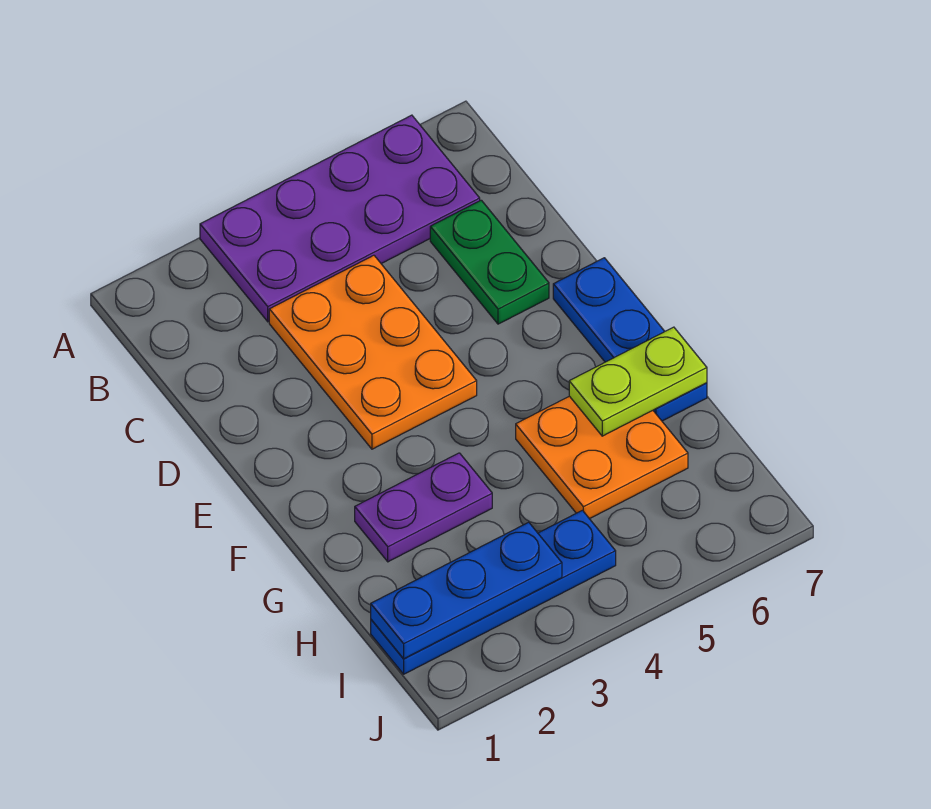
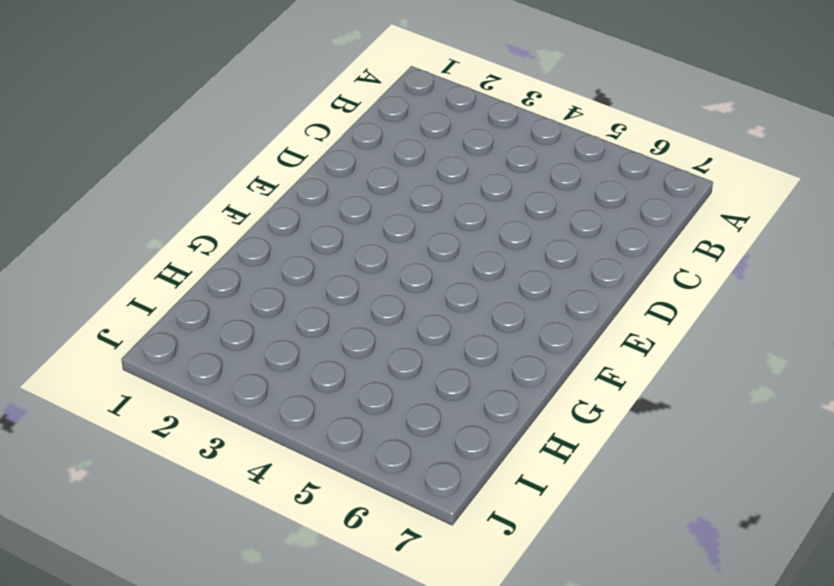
none -> purple 2x4 plate [200,115,480,322]
none -> orange 2x3 plate [269,255,477,449]

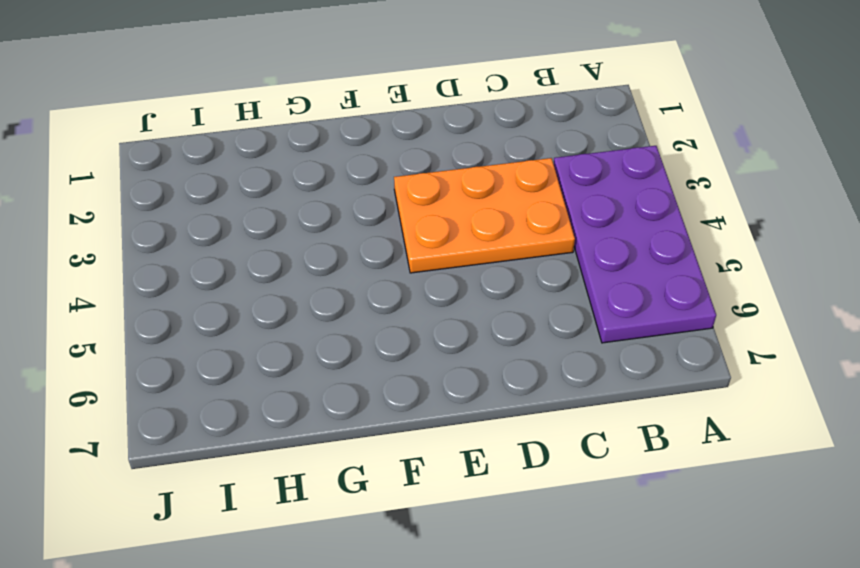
none -> green 1x2 plate [430,200,549,324]
none -> blue 1x3 plate [553,258,707,421]

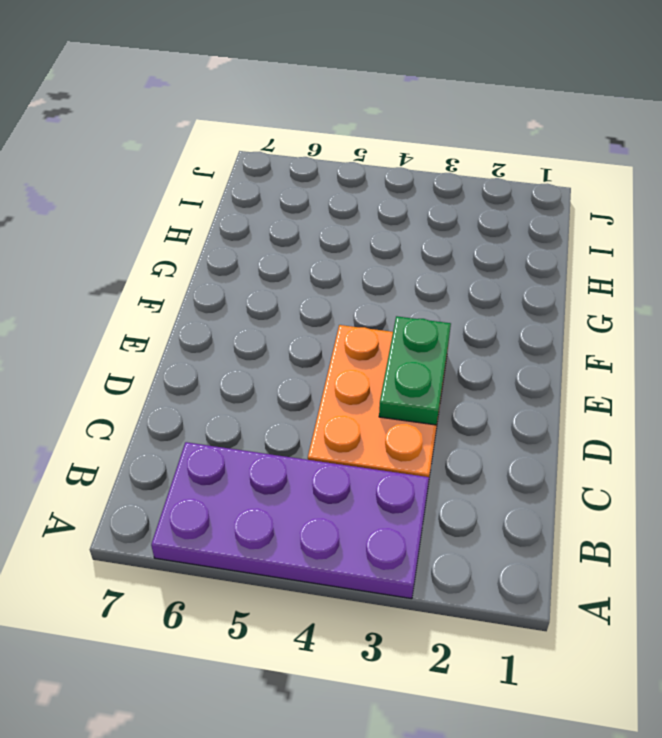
green 1x2 plate [379,316,451,425] -> green 1x2 plate moved to [430,200,549,324]
none -> blue 1x3 plate [553,258,707,421]
none -> purple 1x2 plate [355,453,492,562]

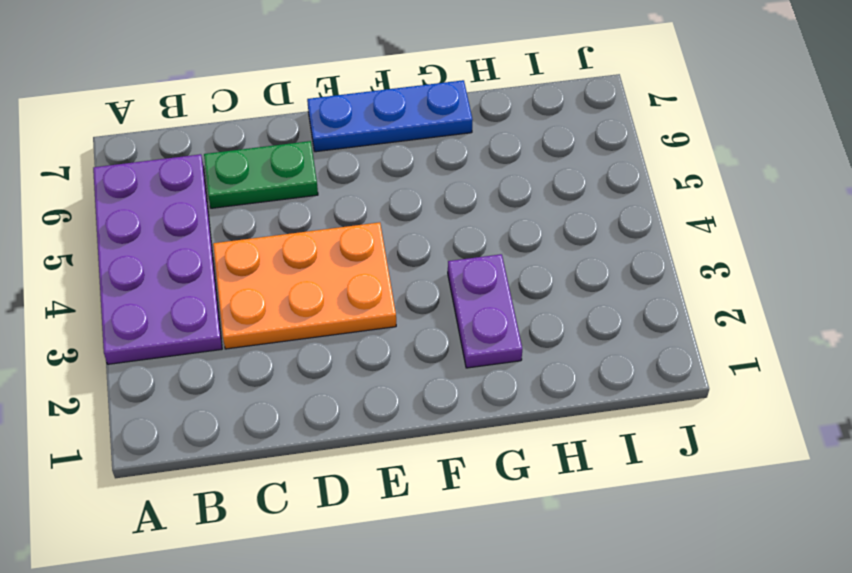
none -> orange 2x2 plate [516,396,688,519]
none -> blue 1x4 plate [371,510,616,674]

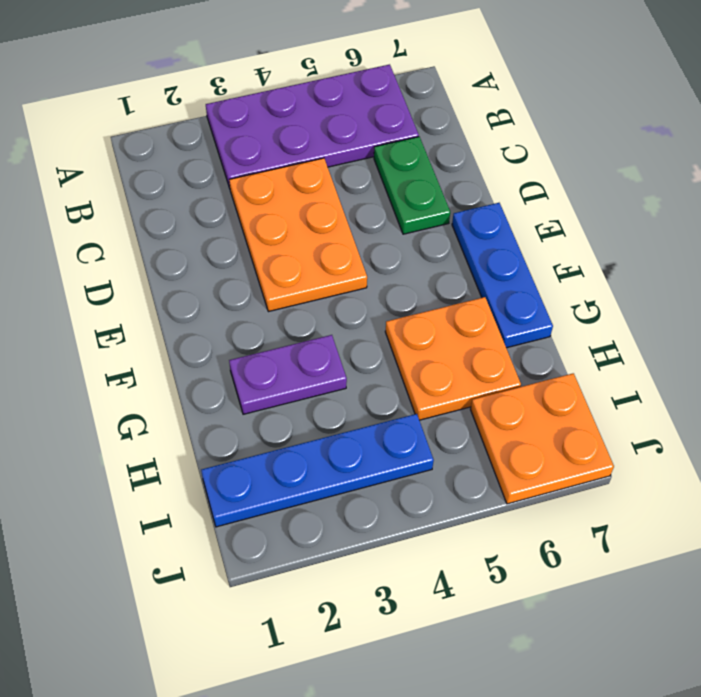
orange 2x2 plate [470,373,614,504] -> none
none -> lime 1x2 plate [569,327,707,436]
none -> blue 1x3 plate [371,522,562,659]

